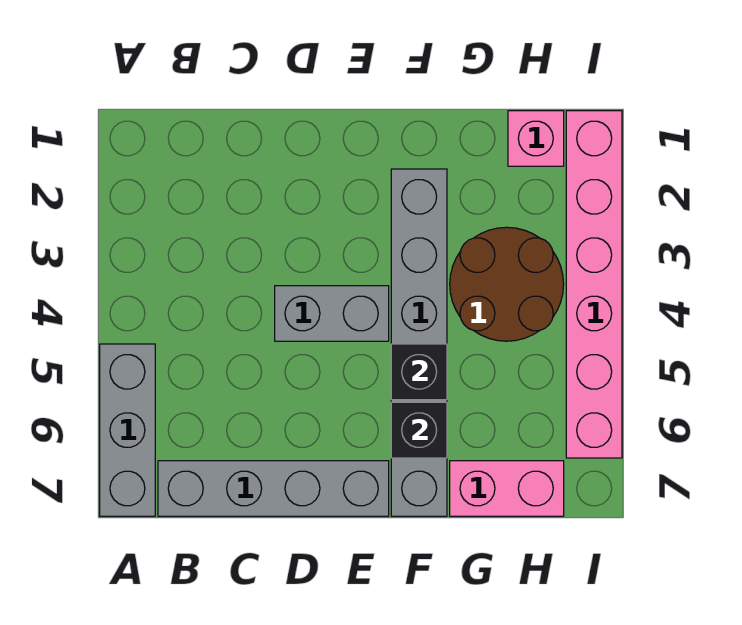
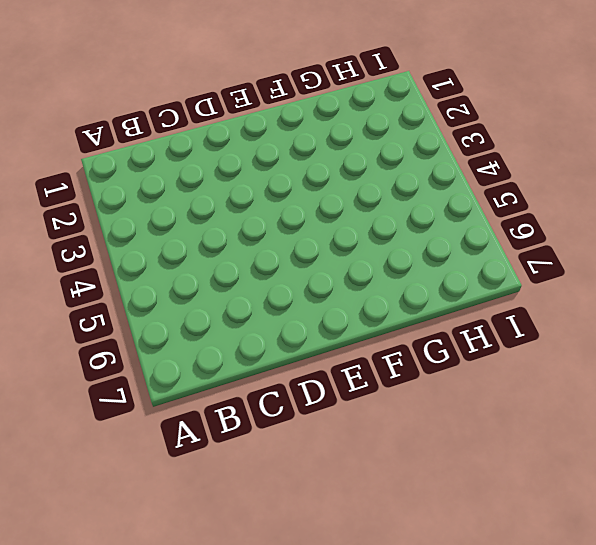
none -> grey 1x3 brick [100,344,155,516]
none -> grey 1x4 brick [158,461,389,516]

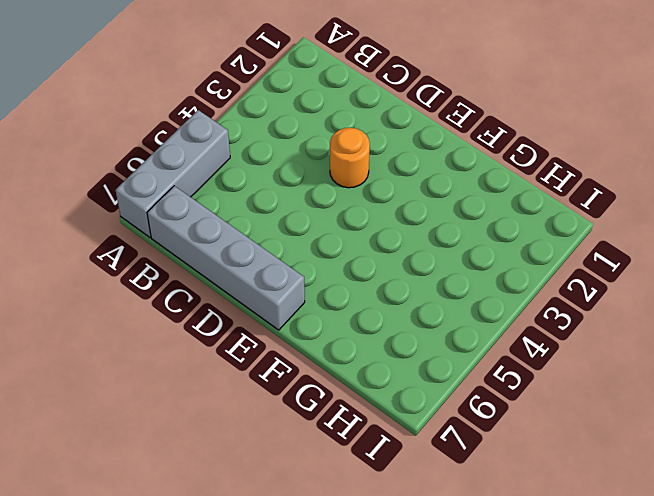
orange 1x1 round brick [330,128,370,188] -> none
none -> grey 1x2 brick [275,286,389,341]
none -> grey 1x6 brick [391,169,447,516]

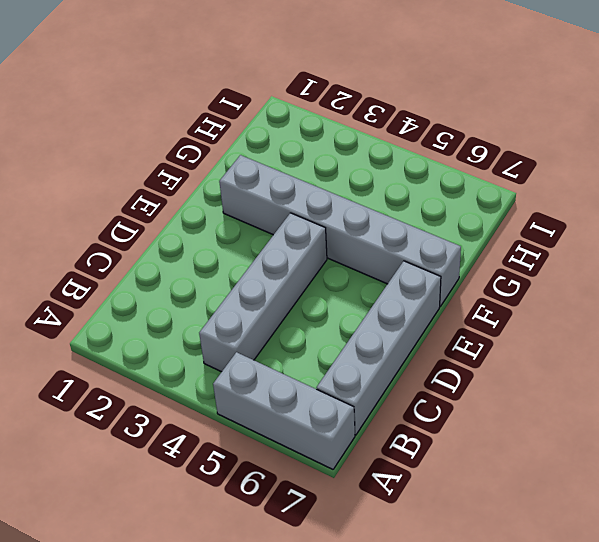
grey 1x4 brick [199,213,327,372] -> grey 1x2 brick [275,286,389,341]
none -> brown 2x2 round brick [450,227,564,341]
none -> pink 1x2 brick [450,461,564,516]

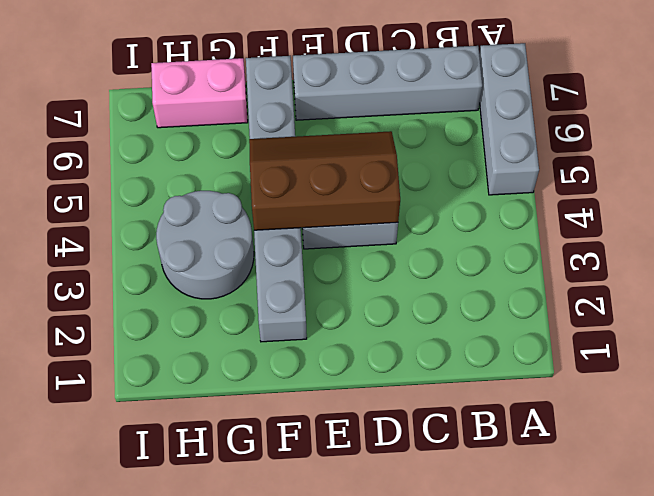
brown 2x3 slope [249,131,400,230] -> black 1x1 brick [391,344,447,400]
grey 2x2 round brick [156,191,254,299] -> brown 2x2 round brick [450,227,564,341]
none -> pink 1x1 brick [508,111,564,166]
none -> pink 1x6 brick [566,111,622,458]

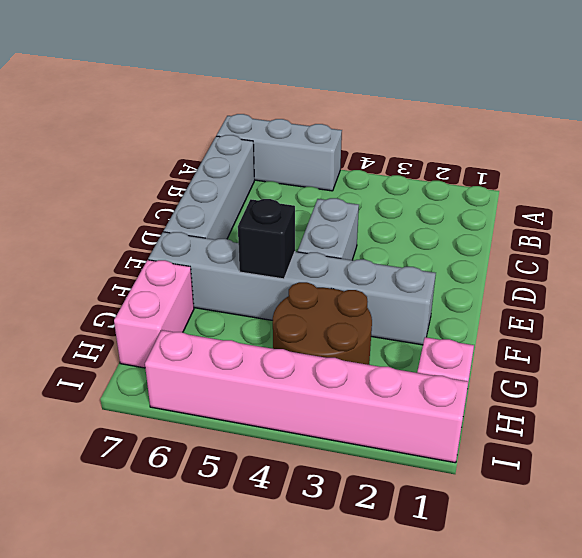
none -> black 1x1 brick [391,402,447,458]

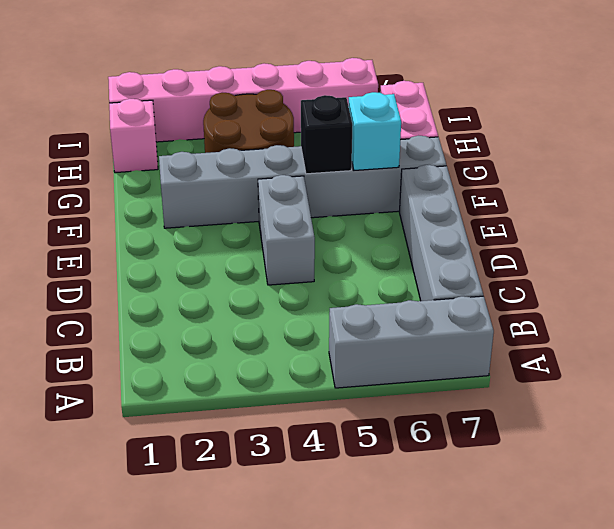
cyan 1x1 brick [349,92,401,170] -> black 1x1 brick [391,402,447,458]

